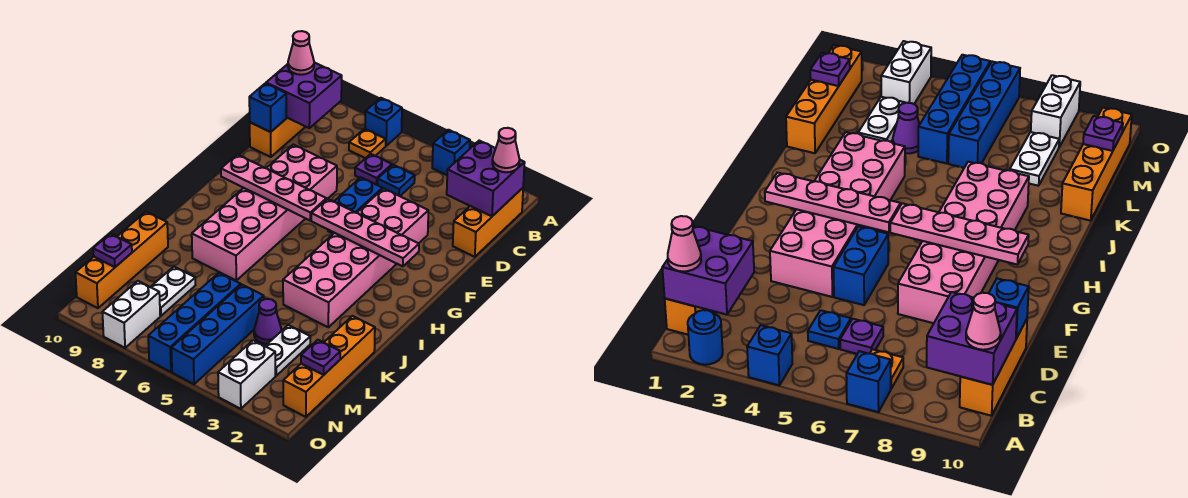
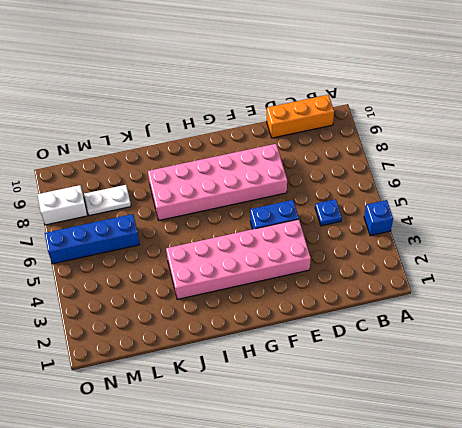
none -> blue 1x1 round brick [688,310,723,365]
none -> blue 1x1 brick [365,98,402,146]
none -> orange 1x3 brick [453,188,523,257]

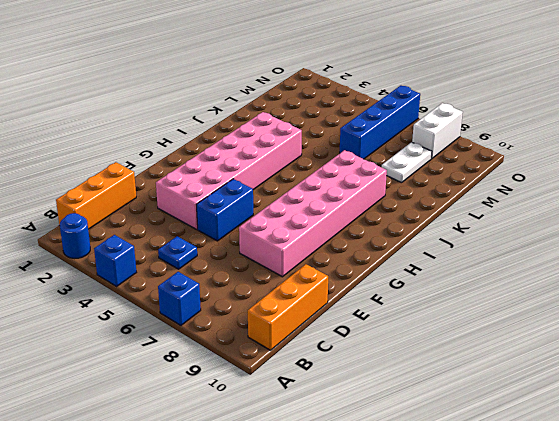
none -> orange 1x1 plate [349,129,386,158]
none -> purple 1x1 plate [355,154,392,185]
none -> orange 1x4 brick [283,316,375,417]

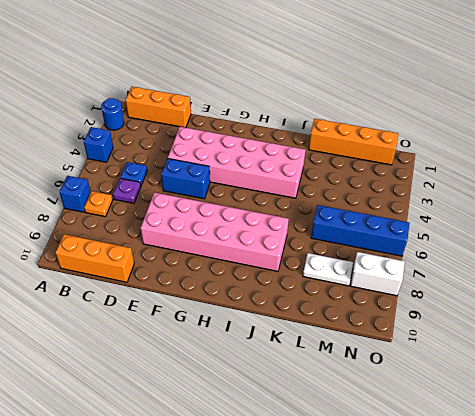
none -> orange 1x4 brick [76,212,168,308]
none -> white 1x2 plate [265,325,310,376]
none -> purple 1x1 cone [254,299,282,344]

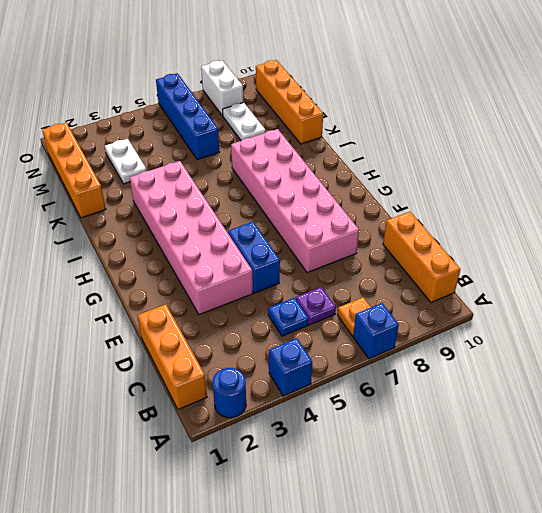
none -> purple 1x1 cone [254,299,282,344]
none -> blue 1x4 brick [171,285,264,384]
none -> white 1x2 brick [218,340,276,409]

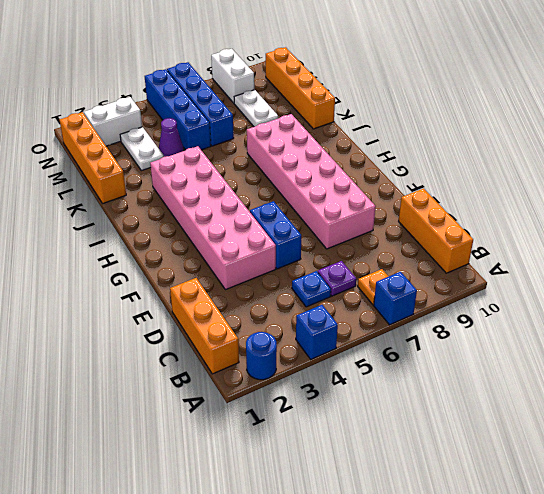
white 1x2 brick [84,97,142,146] -> white 1x2 brick turned to [218,340,276,409]
none -> purple 2x2 brick [447,141,525,216]
none -> purple 2x2 brick [266,62,342,128]
none -> blue 1x1 brick [249,83,286,132]

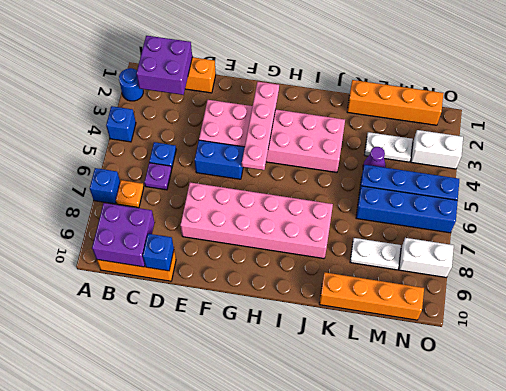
none -> pink 1x4 plate [221,154,326,220]
none -> purple 1x1 plate [301,340,340,375]
none -> purple 1x1 plate [93,234,132,267]

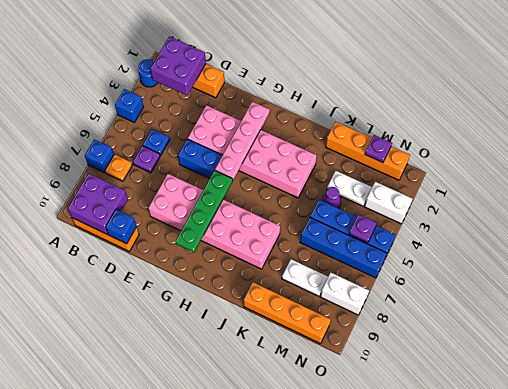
green 1x4 plate [176,170,233,253] -> pink 1x4 plate [221,154,326,220]
purple 1x1 plate [349,214,377,243] -> purple 1x1 plate moved to [93,234,132,267]
none -> pink 1x1 cone [492,128,520,172]
none -> pink 1x1 cone [288,31,314,75]

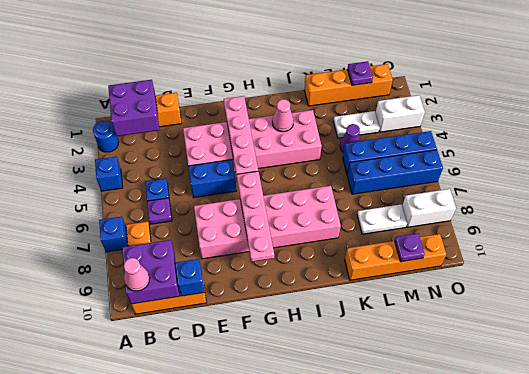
pink 1x1 cone [272,99,294,132] -> pink 1x1 cone moved to [492,128,520,172]

